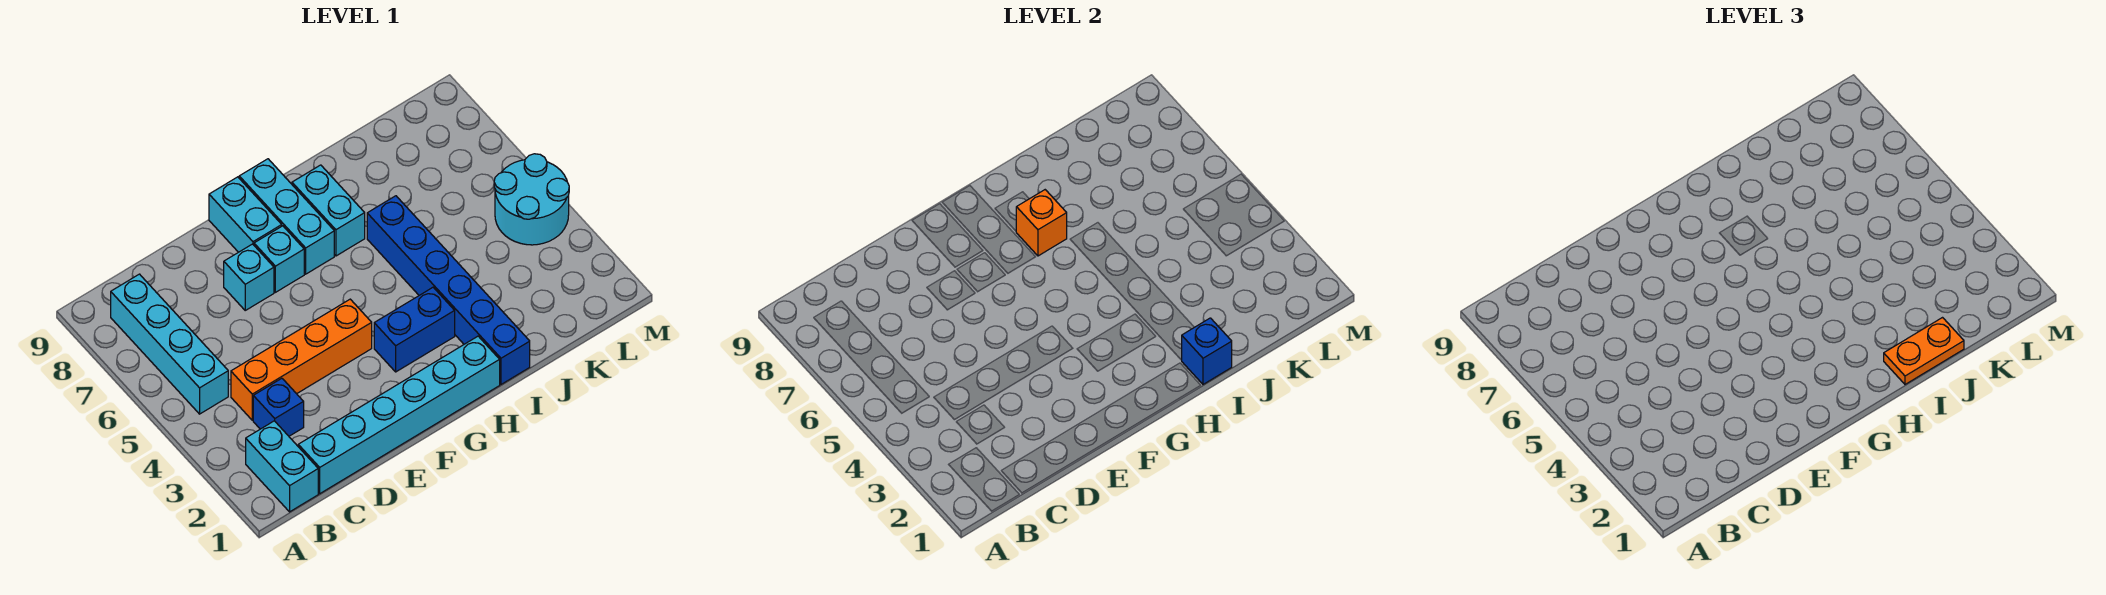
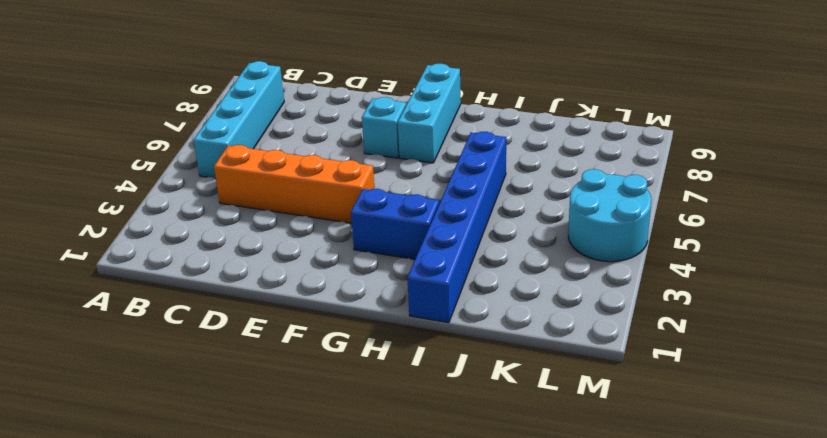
none -> cyan 1x2 brick [246,421,318,512]
none -> cyan 1x6 brick [298,336,500,494]
none -> blue 1x1 brick [253,378,304,436]

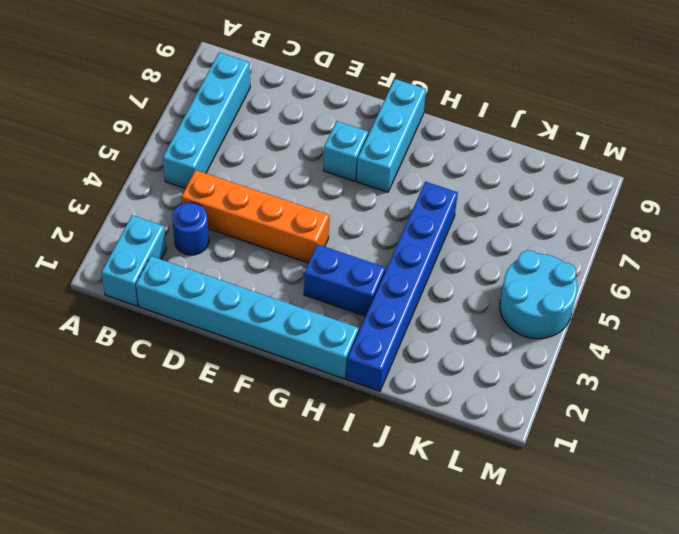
blue 1x1 round brick [172,202,209,255] -> blue 1x1 brick [253,378,304,436]
none -> cyan 1x1 brick [224,244,274,310]
none -> cyan 1x2 brick [209,177,282,252]
none -> cyan 1x2 brick [292,165,365,256]

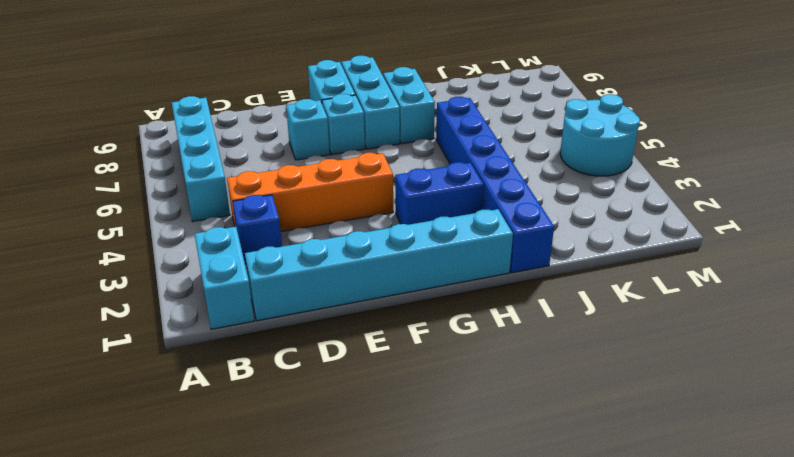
none -> orange 1x1 brick [1016,190,1067,256]
none -> blue 1x1 brick [1182,318,1232,384]
none -> orange 1x2 plate [1884,318,1964,384]

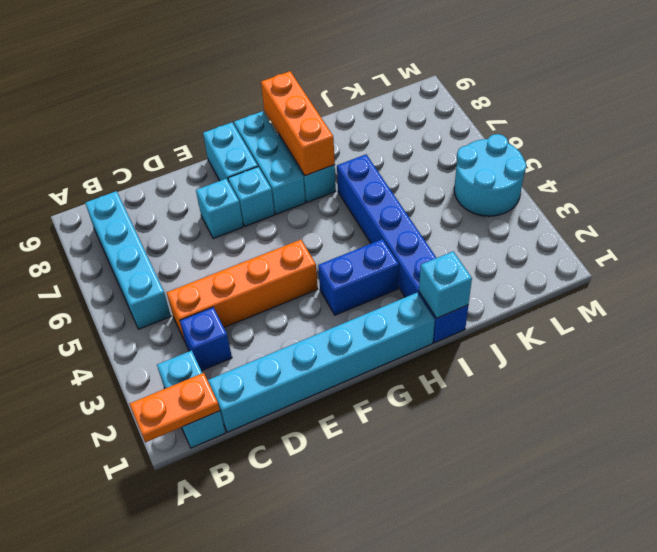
orange 1x2 plate [130,373,220,442] -> orange 1x2 plate moved to [1884,318,1964,384]
orange 1x3 brick [261,71,335,176] -> orange 1x1 brick [1016,190,1067,256]
cyan 1x1 brick [419,252,472,318] -> blue 1x1 brick [1182,318,1232,384]

